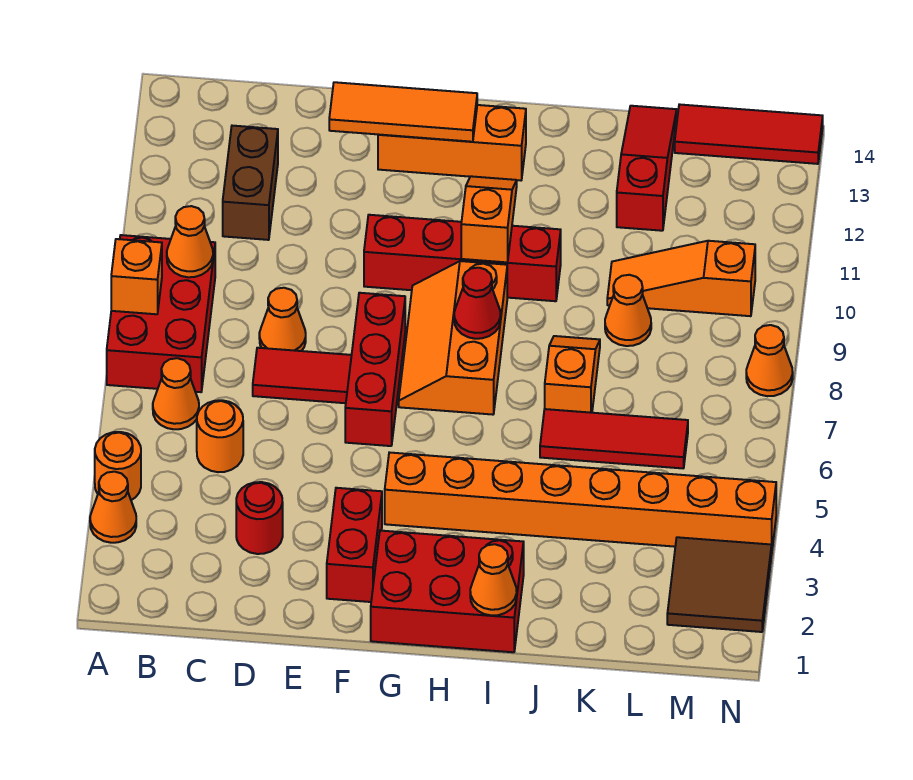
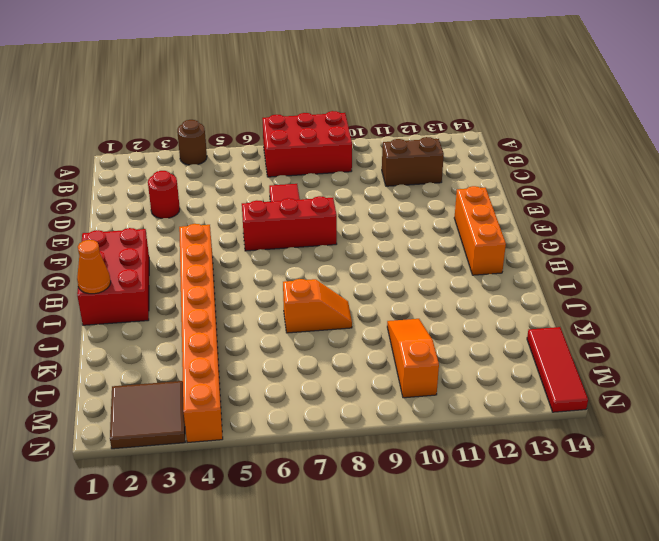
brown 1x1 round brick [177,120,207,165] -> orange 1x1 round brick [95,432,141,500]
none -> orange 1x1 cone [90,472,136,543]
none -> orange 1x1 cone [153,358,199,429]
none -> orange 1x1 round brick [197,400,243,472]
none -> orange 1x1 cone [259,288,306,351]

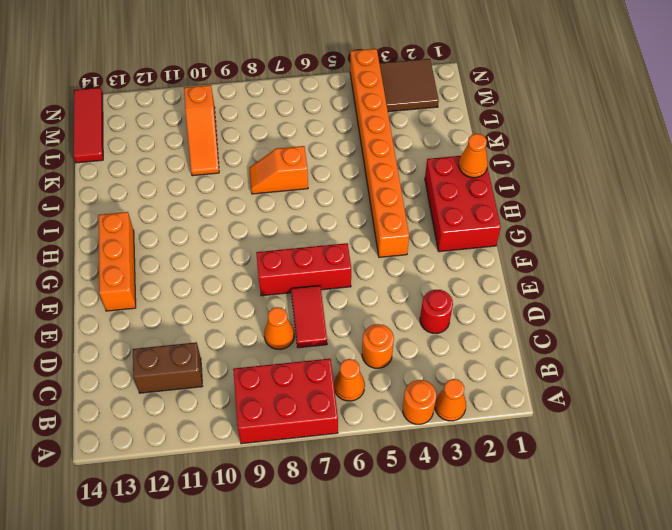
none -> red 1x2 brick [327,488,382,602]
none -> red 1x4 brick [364,215,561,301]
none -> orange 2x3 slope [399,261,507,415]
none -> red 1x3 tile [540,409,688,468]

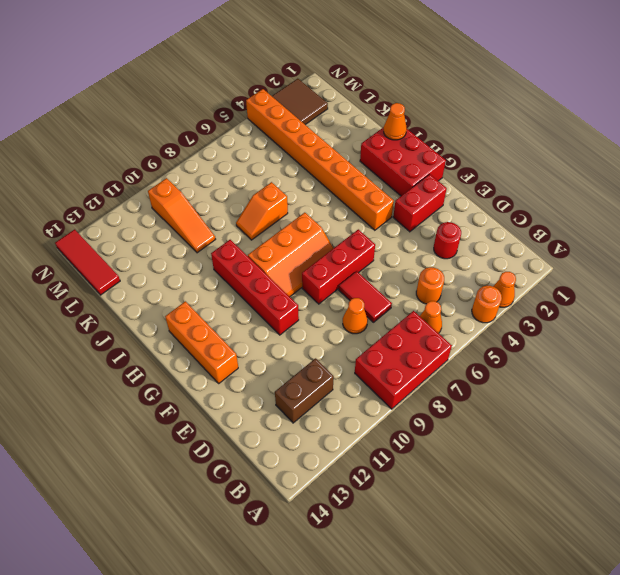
none -> red 1x3 tile [540,409,688,468]
none -> orange 1x1 cone [605,275,651,346]
none -> red 1x3 slope [617,106,677,231]
none -> orange 1x1 cone [746,325,793,396]

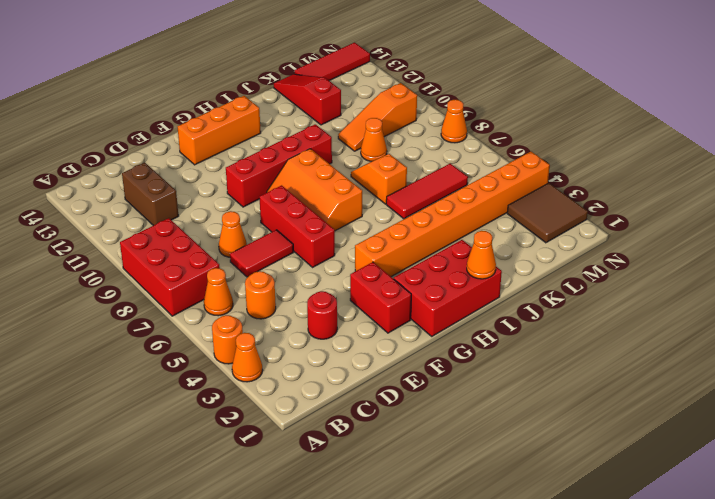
none -> orange 1x1 brick [111,239,162,314]
none -> orange 1x1 cone [167,206,213,277]
none -> orange 1x3 tile [329,82,477,142]
none -> red 1x1 cone [454,268,501,339]

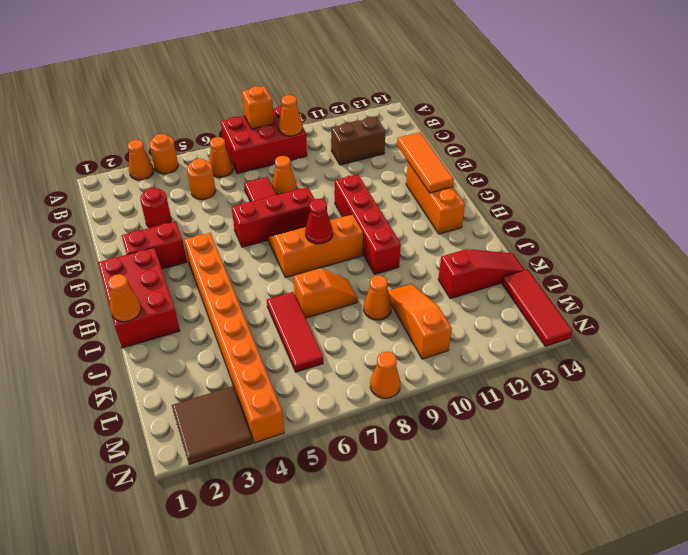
none -> orange 1x2 slope [461,176,517,262]

